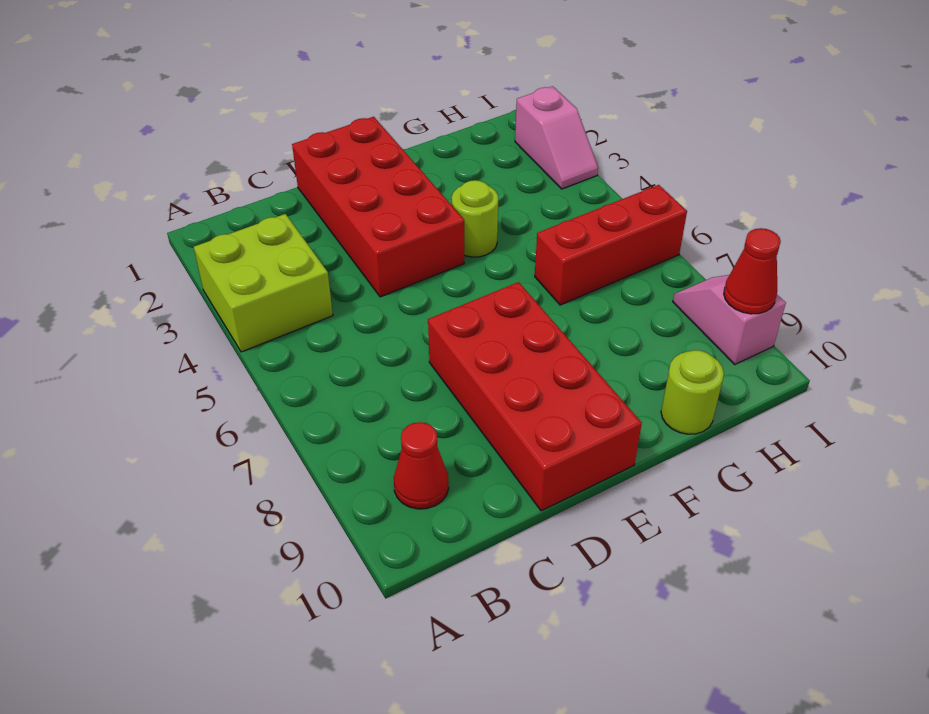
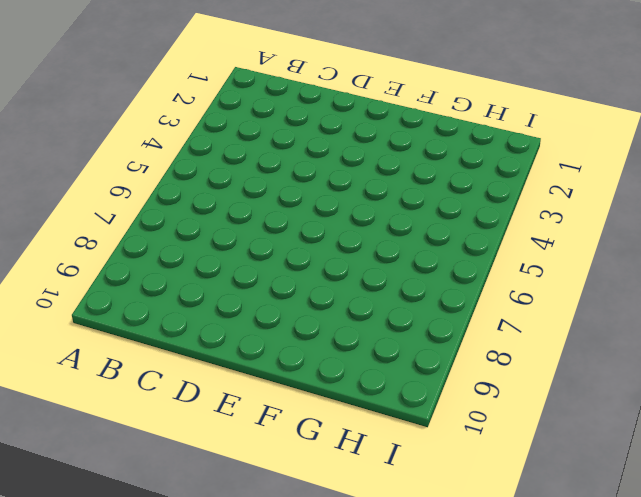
none -> lime 2x2 brick [194,214,333,352]
none -> red 1x1 cone [394,422,449,509]

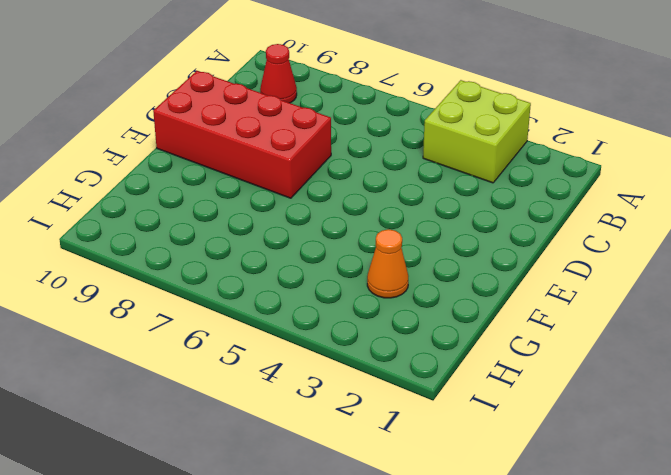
orange 1x1 cone [367,229,408,298] -> none
none -> red 2x4 brick [292,117,464,297]
none -> lime 1x1 round brick [452,180,498,257]

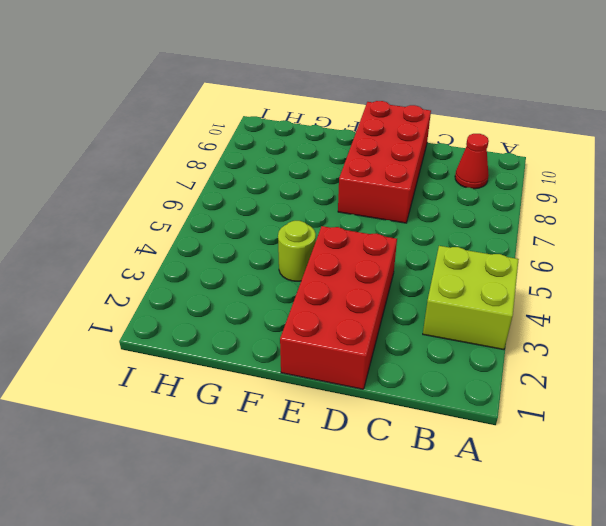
none -> red 1x3 brick [535,185,687,305]
none -> lime 1x1 round brick [661,350,724,434]

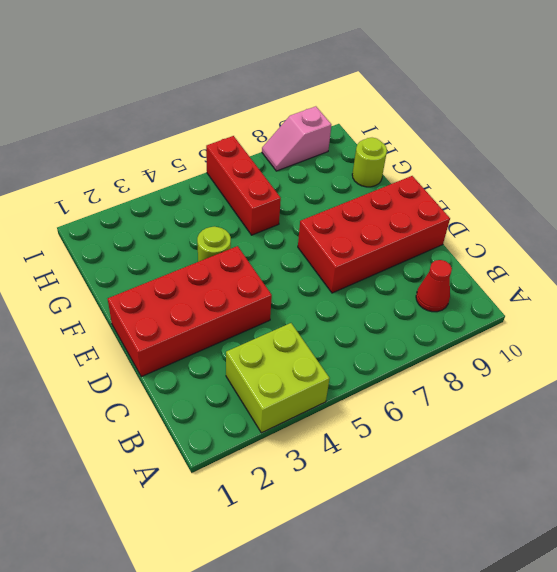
none -> pink 1x2 slope [515,86,598,189]
none -> red 1x1 cone [724,228,781,314]

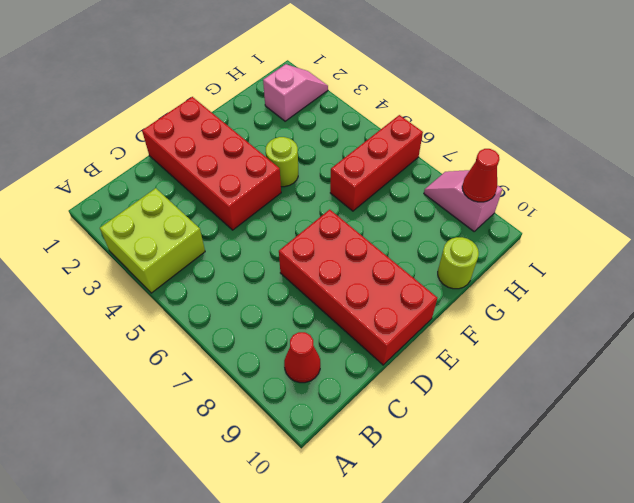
pink 1x2 slope [263,64,328,121] -> pink 1x2 slope turned to [515,86,598,189]

